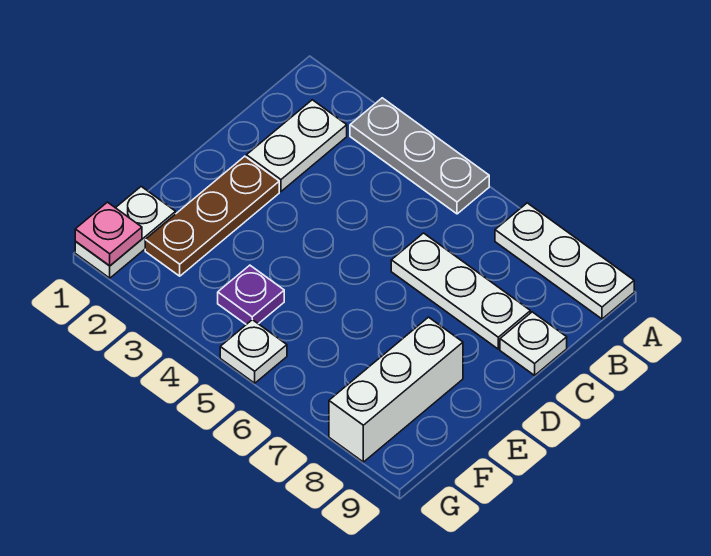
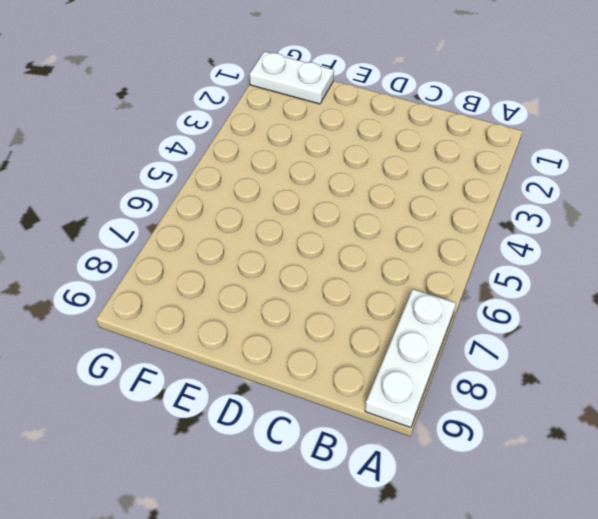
none -> grey 1x3 plate [350,98,489,214]
none -> white 1x2 plate [246,100,347,191]

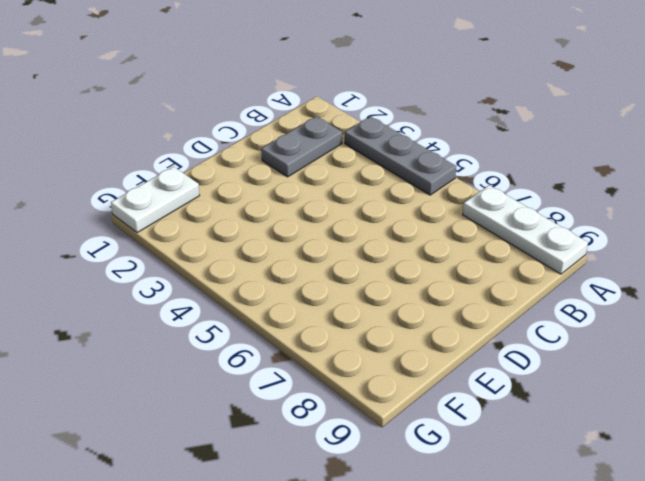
grey 1x2 plate [261,116,342,177] -> white 1x2 plate [246,100,347,191]
none -> white 1x3 plate [391,233,530,349]
none -> white 1x1 plate [500,312,567,375]

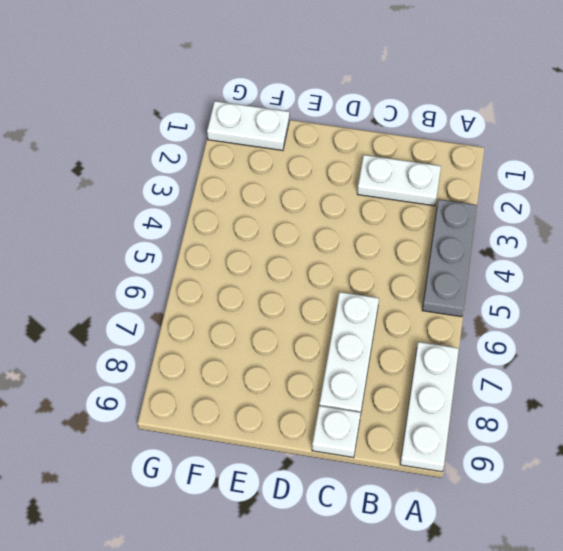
none -> brown 1x3 plate [145,156,279,276]
none -> white 1x3 brick [329,317,463,462]

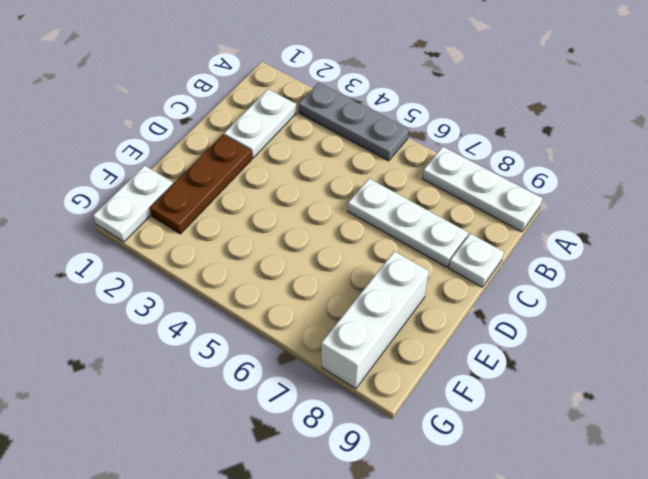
none -> purple 1x1 plate [218,265,284,324]
none -> white 1x1 plate [220,320,287,383]

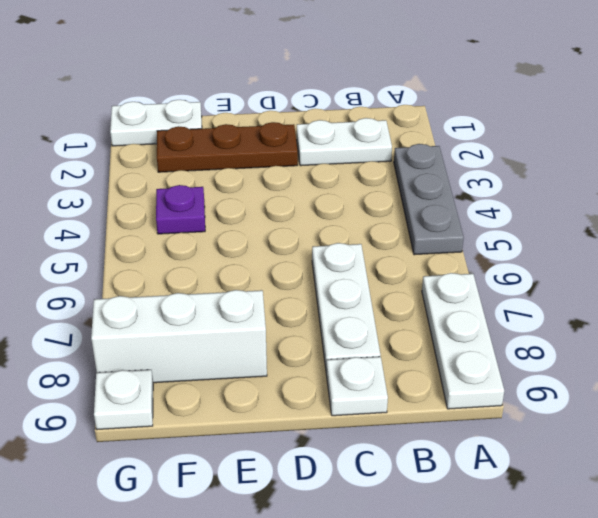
white 1x1 plate [94,370,153,430] -> white 1x1 plate moved to [220,320,287,383]
none -> pink 1x1 plate [75,202,142,266]

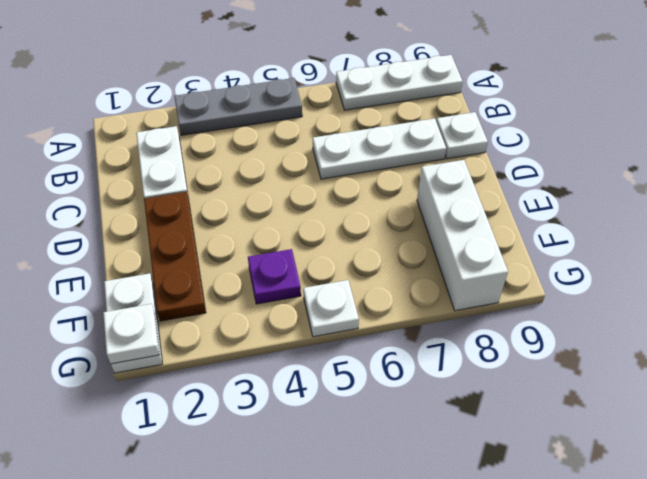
white 1x1 plate [103,304,160,364] -> pink 1x1 plate [75,202,142,266]

